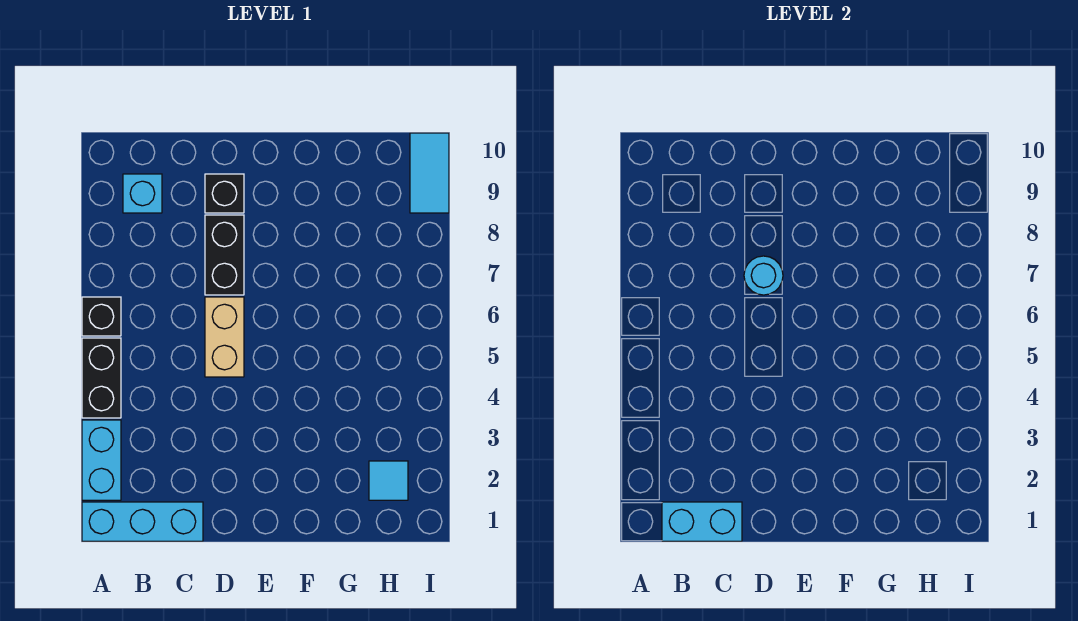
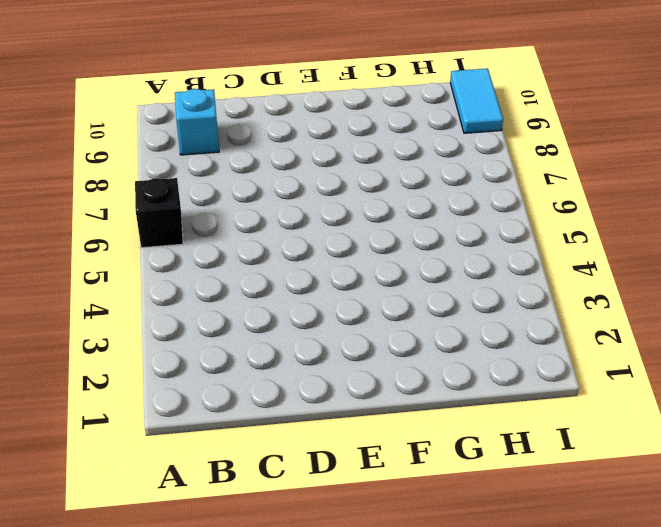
none -> cyan 1x3 brick [82,502,203,541]
none -> cyan 1x2 brick [82,420,121,500]
none -> black 1x2 brick [82,338,121,418]

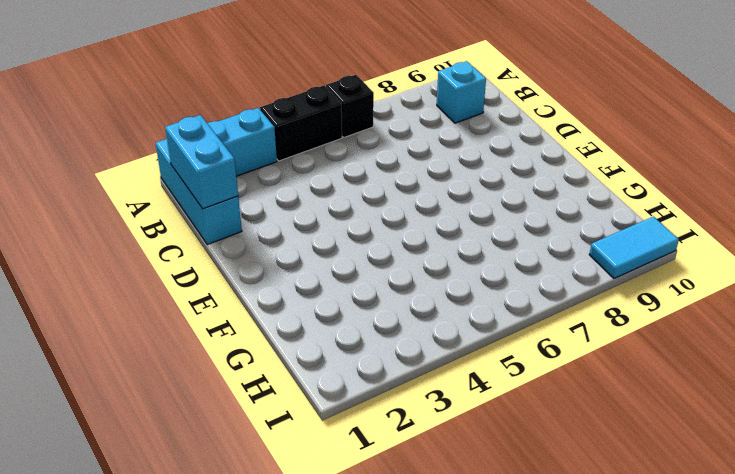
none -> tan 1x2 brick [205,297,244,377]
none -> black 1x2 brick [205,215,244,295]
none -> black 1x1 brick [205,174,244,213]

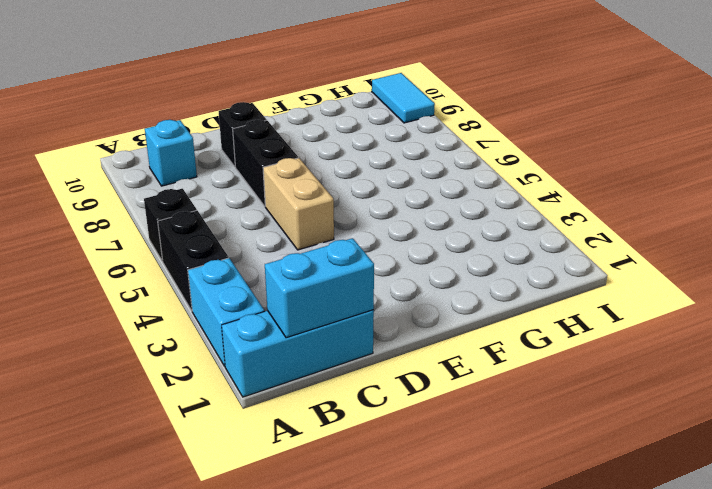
none -> cyan 1x1 tile [369,461,408,500]
none -> cyan 1x1 round brick [744,256,783,295]

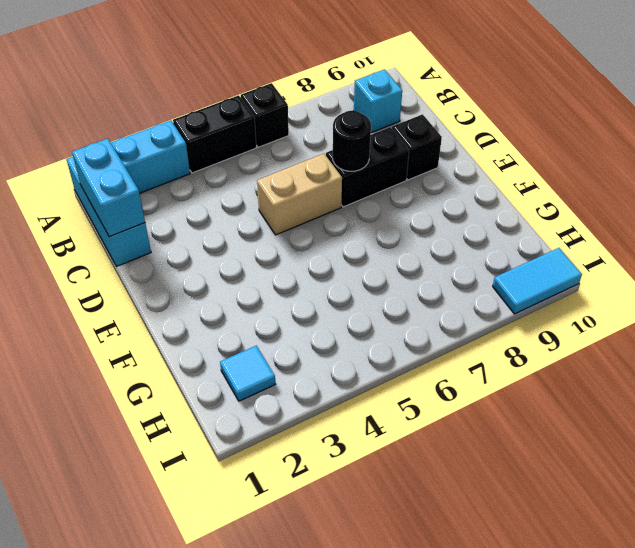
black 1x1 round brick [333,110,371,171] -> cyan 1x1 round brick [744,256,783,295]

